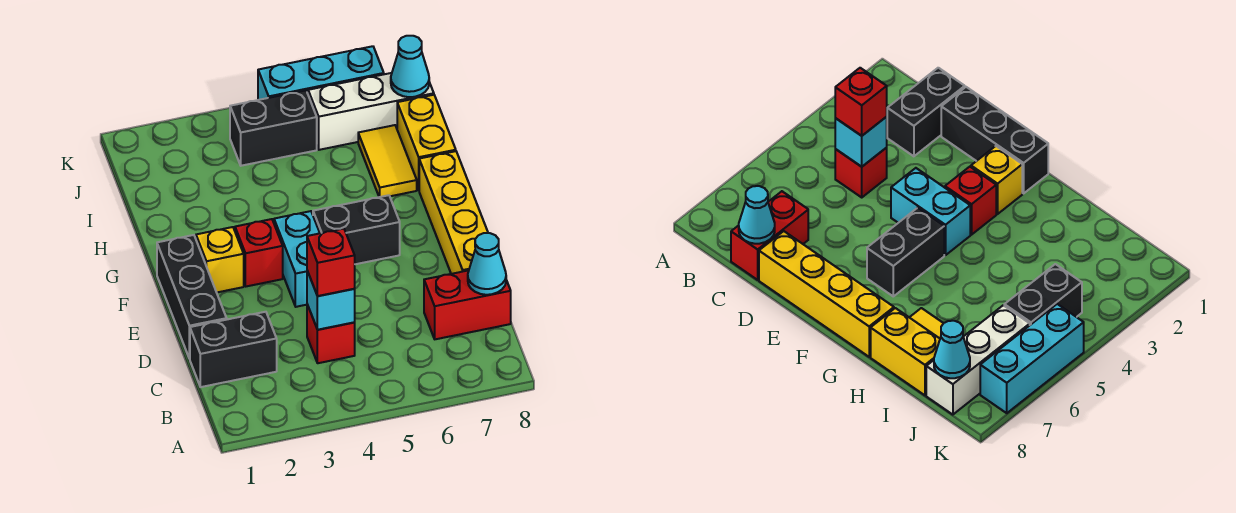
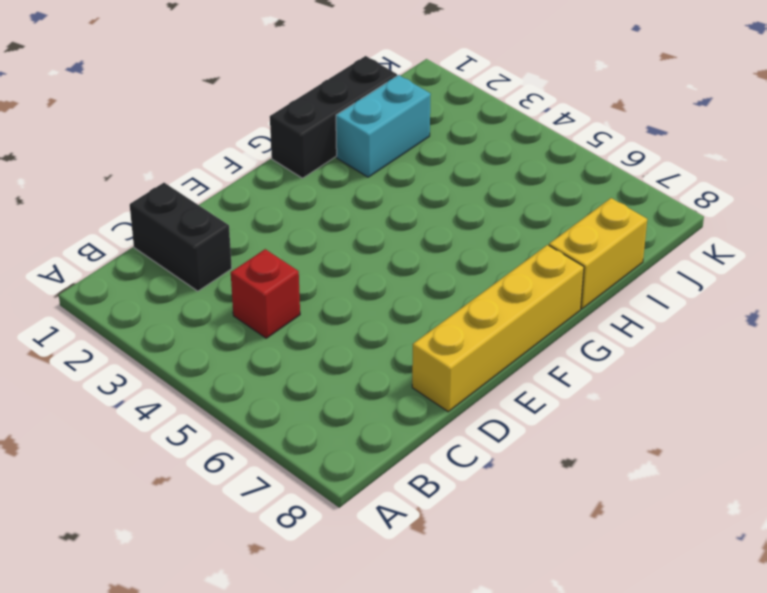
black 1x3 brick [270,56,397,178] -> black 1x3 brick moved to [157,235,227,359]
cyan 1x2 brick [336,75,431,177] -> cyan 1x2 brick moved to [274,211,320,307]
none -> red 1x2 brick [424,270,511,339]
none -> yellow 1x1 brick [196,227,244,292]
none -> red 1x1 brick [235,219,283,286]

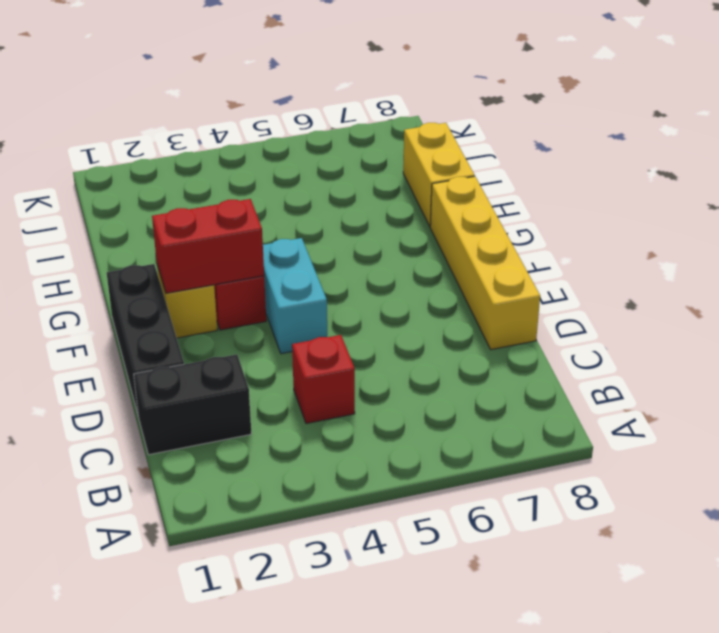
red 1x2 brick [152,199,264,293] -> red 1x2 brick moved to [424,270,511,339]
none -> black 1x2 brick [313,195,400,264]
none -> yellow 1x2 tile [358,125,417,197]
none -> black 1x2 brick [230,90,317,166]

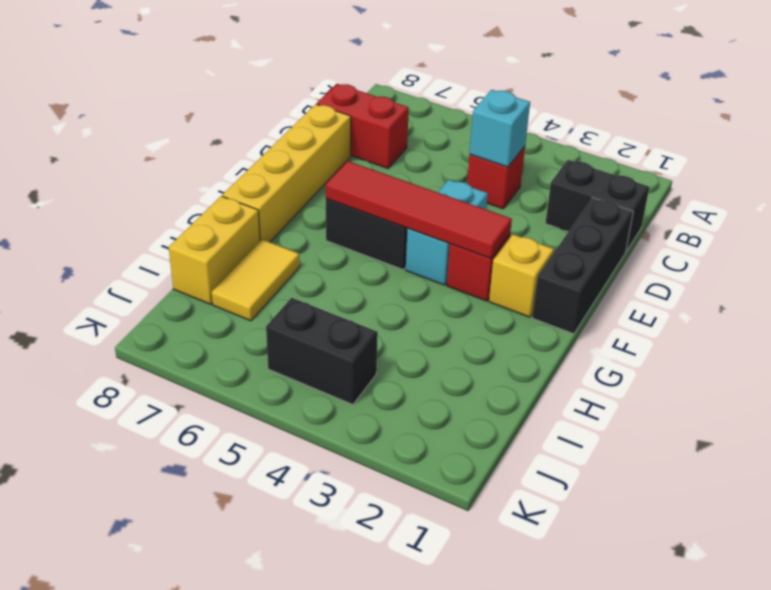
red 1x4 tile [326,161,512,258] -> none
none -> white 1x3 brick [308,73,434,150]
none -> cyan 1x3 brick [258,46,384,100]
none -> cyan 1x1 cone [468,233,506,295]

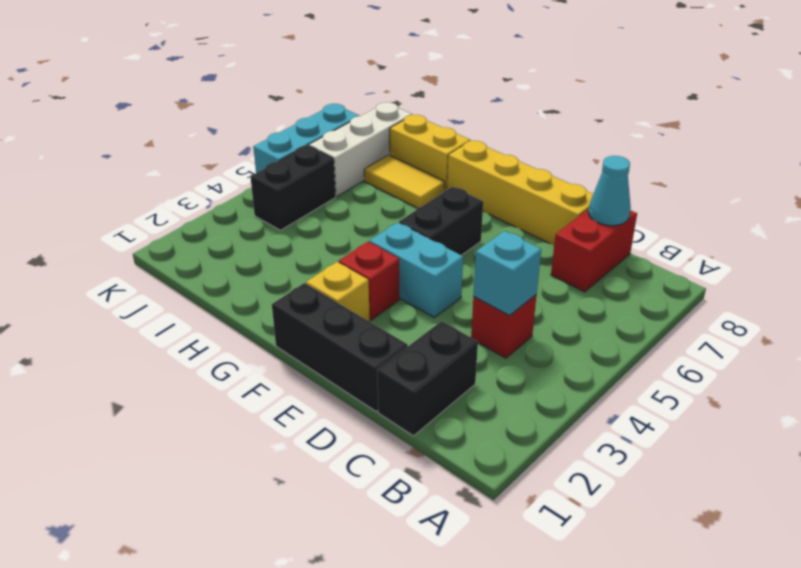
none -> cyan 1x1 cone [391,36,429,97]
none -> red 1x1 brick [307,229,355,296]

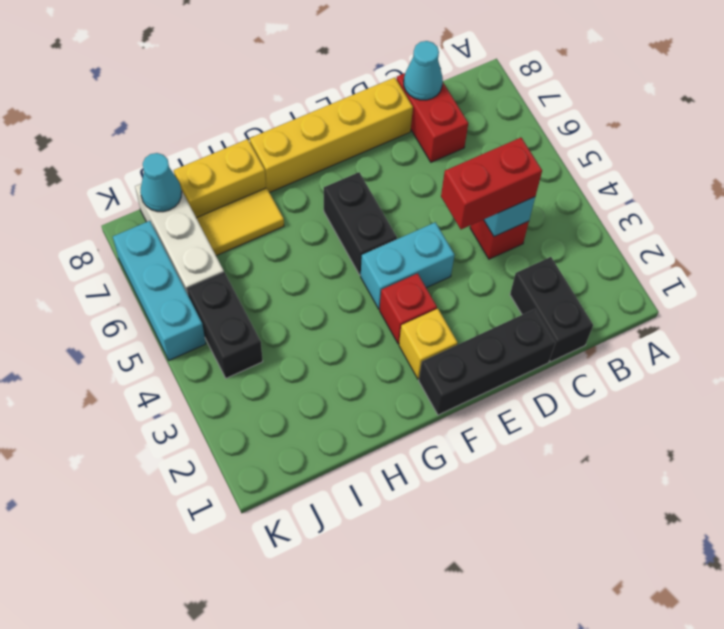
red 1x2 brick [441,138,542,229] -> red 1x1 brick [307,229,355,296]

